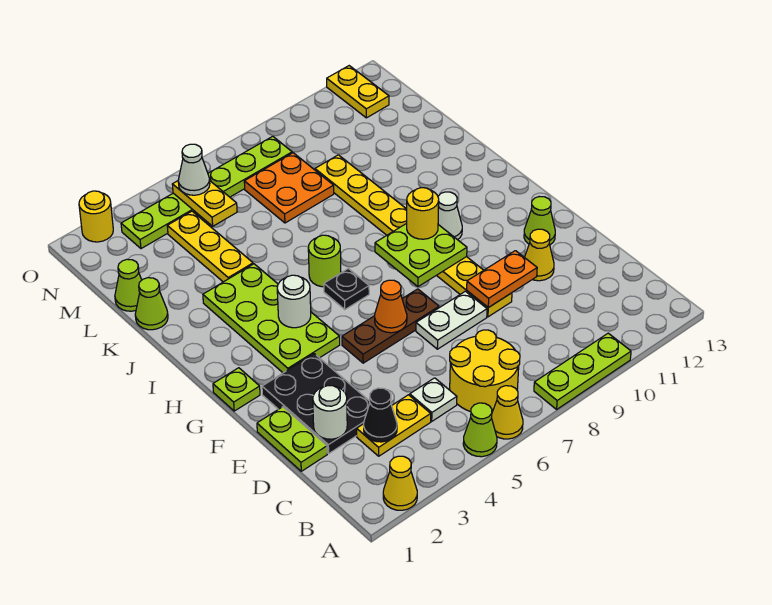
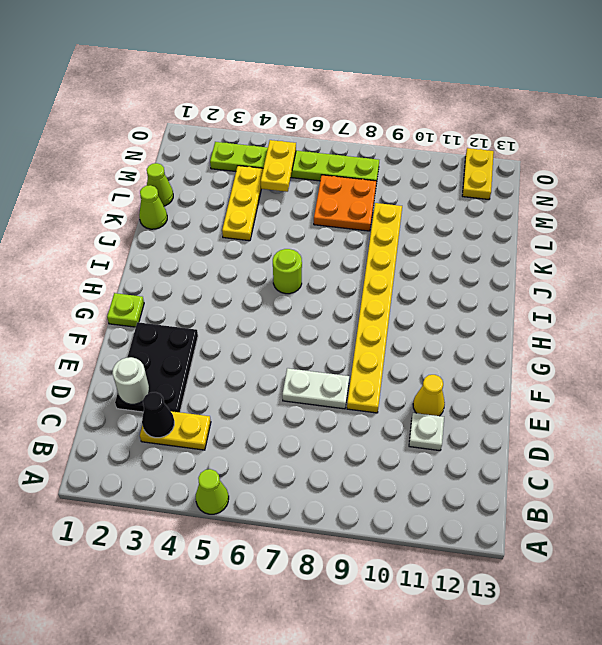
white 1x1 plate [409,413,444,451] -> white 1x1 plate moved to [410,378,457,421]
none -> yellow 1x1 cone [383,456,417,510]
none -> yellow 1x1 cone [492,386,523,439]
none -> lime 1x3 plate [534,333,631,409]
none -> yellow 2x2 round brick [450,330,520,412]

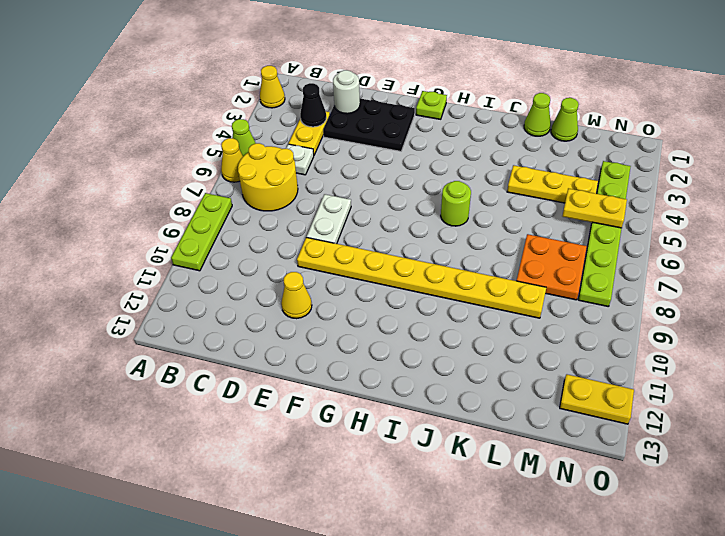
none -> lime 1x2 plate [257,407,327,471]
none -> brown 1x3 plate [342,289,439,363]
none -> lime 1x1 cone [524,197,555,245]
none -> lime 2x4 plate [203,264,340,373]

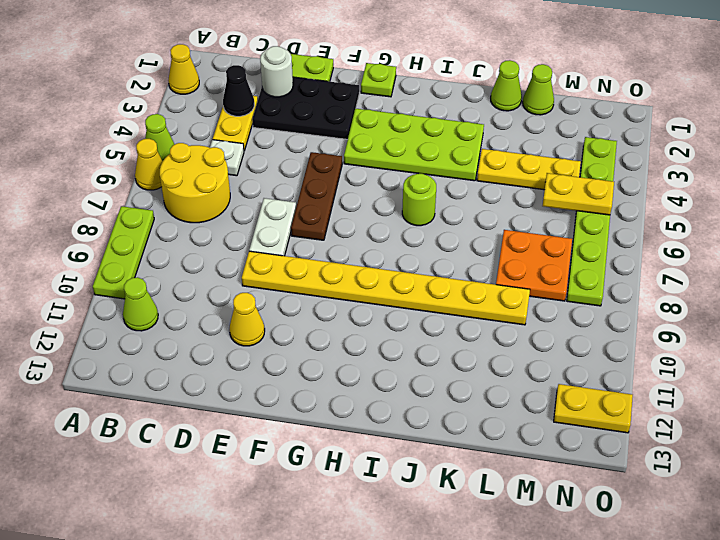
lime 1x1 cone [123,277,158,331] -> lime 1x1 cone moved to [524,197,555,245]
none -> black 1x1 plate [324,269,369,310]
none -> white 1x1 cone [438,192,462,240]
none -> yellow 1x1 round brick [79,191,113,242]
none -> orange 1x2 plate [467,251,537,308]

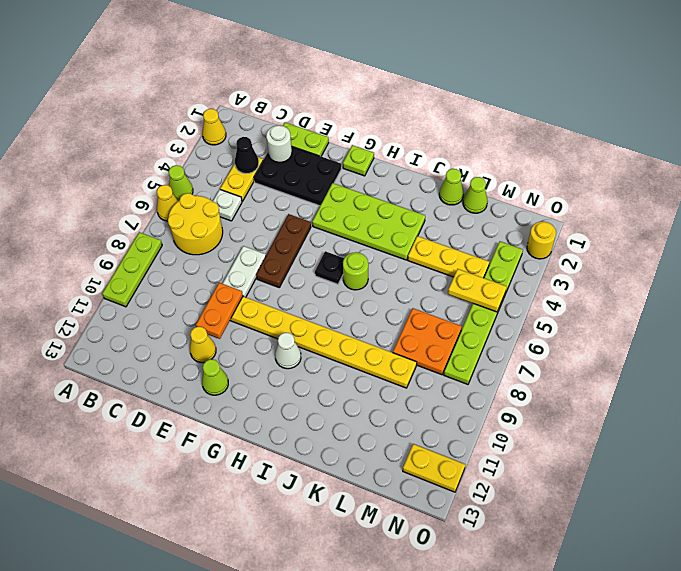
none -> orange 1x1 cone [375,280,407,333]
none -> lime 2x2 plate [375,223,467,287]
none -> white 1x1 round brick [277,275,311,328]
none -> yellow 1x1 round brick [407,188,439,239]

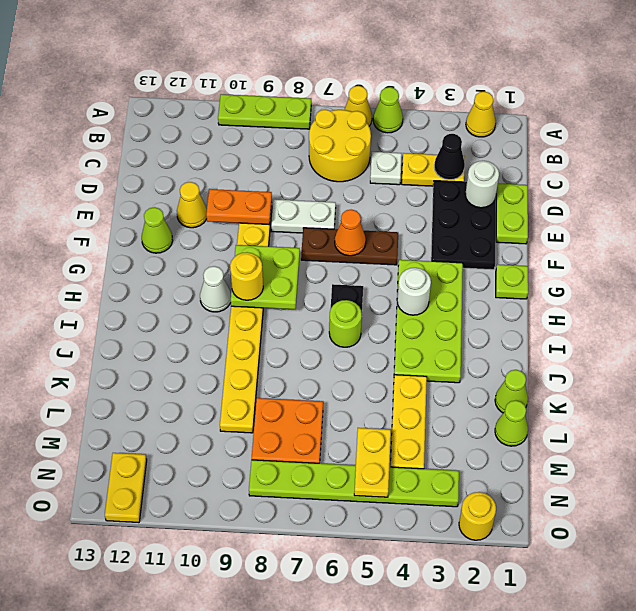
none -> white 1x1 cone [178,144,210,195]

